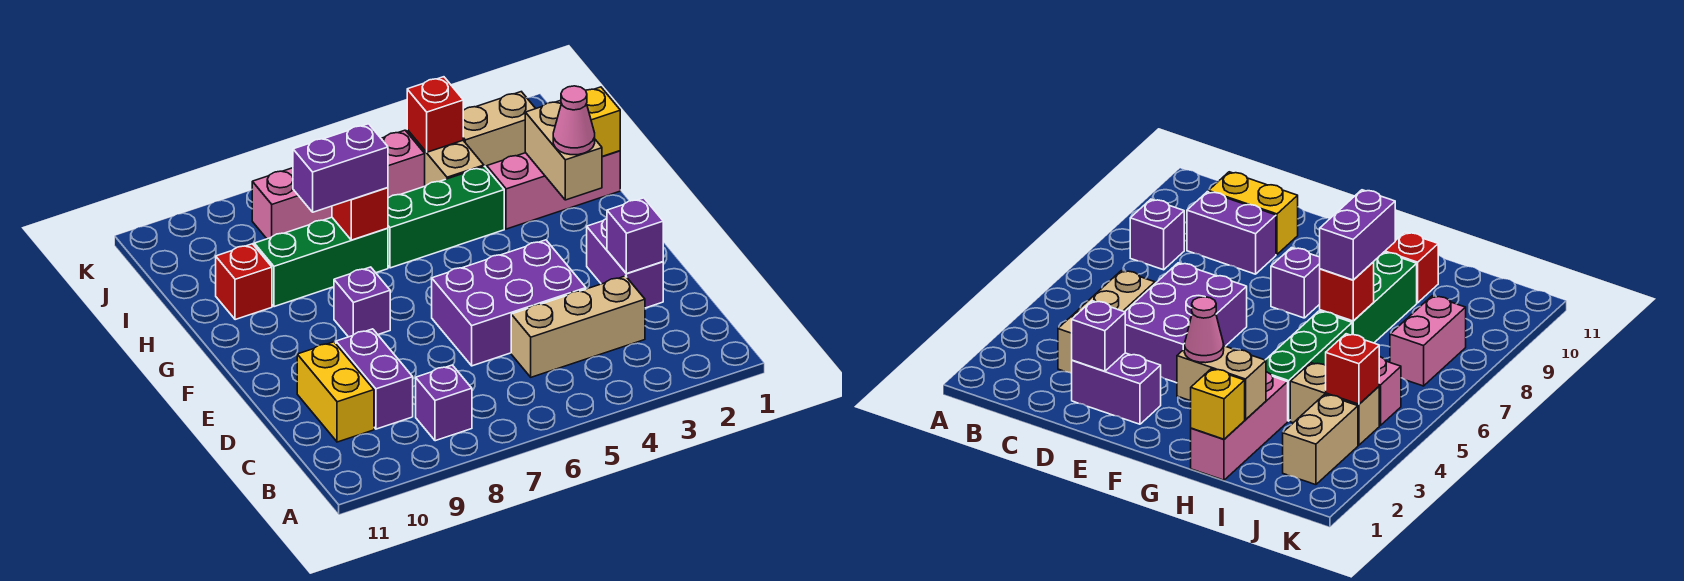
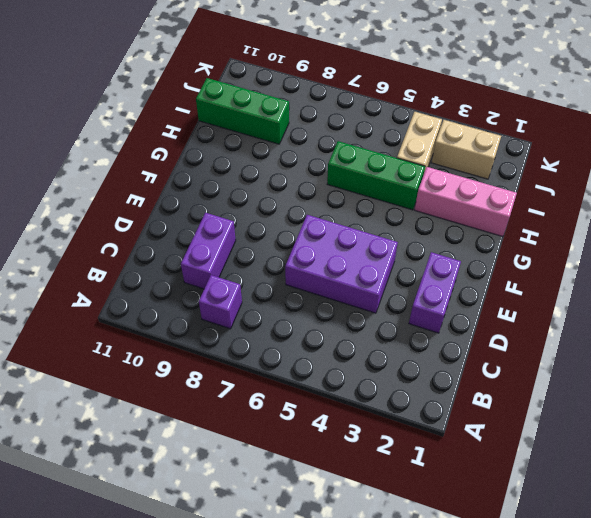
green 1x3 brick [196,78,289,144] -> green 1x3 brick moved to [254,217,388,307]
none -> tan 1x3 brick [511,276,645,377]
none -> yellow 1x2 brick [297,342,374,442]
none -> purple 1x1 brick [334,267,390,337]

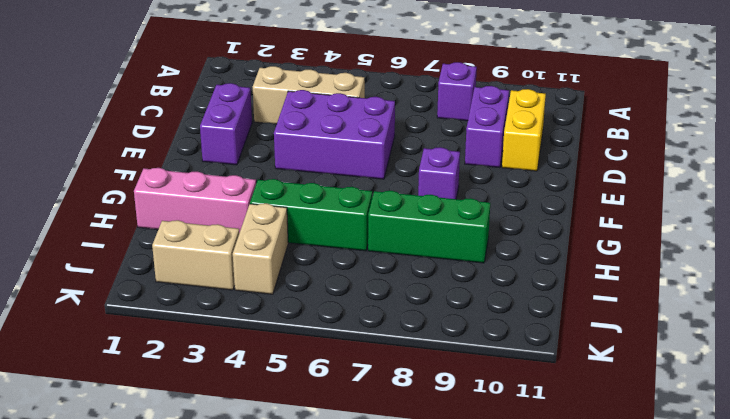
none -> red 1x1 brick [216,244,272,320]
none -> pink 1x1 brick [381,130,425,198]
none -> pink 1x2 brick [252,168,332,239]

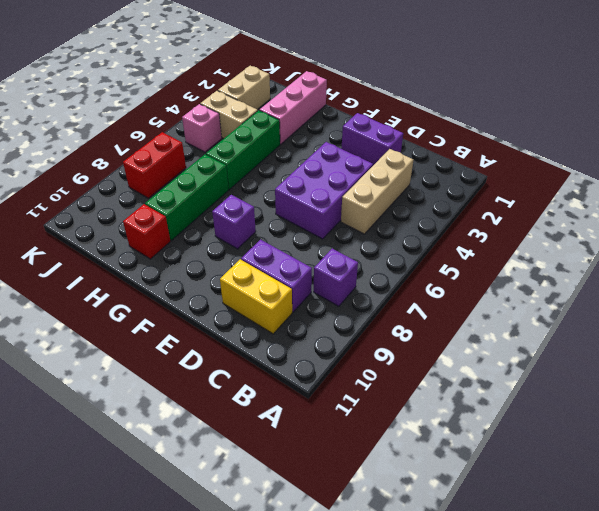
red 1x2 brick [123,132,186,198] -> pink 1x2 brick [252,168,332,239]
none -> purple 1x1 brick [607,198,663,274]
none -> tan 1x2 brick [525,100,602,200]
none -> yellow 1x1 brick [586,87,620,156]

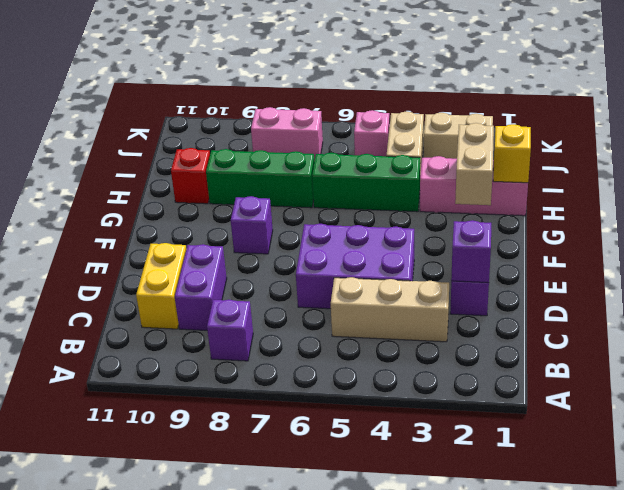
none -> red 1x1 brick [332,188,388,240]
none -> red 1x1 brick [407,77,463,152]
none -> pink 1x1 cone [553,86,595,155]

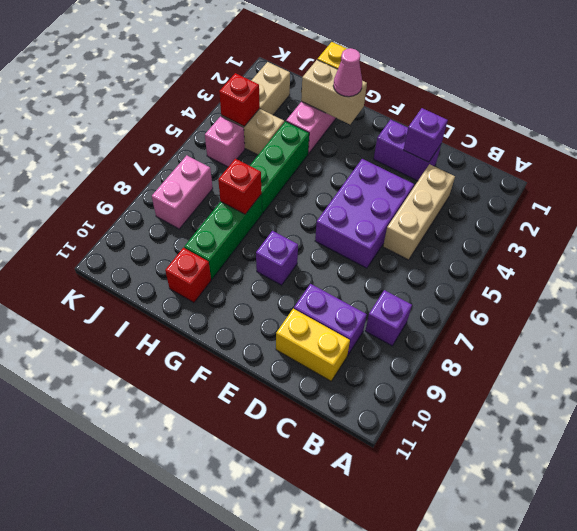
none -> purple 1x2 brick [293,124,388,212]

